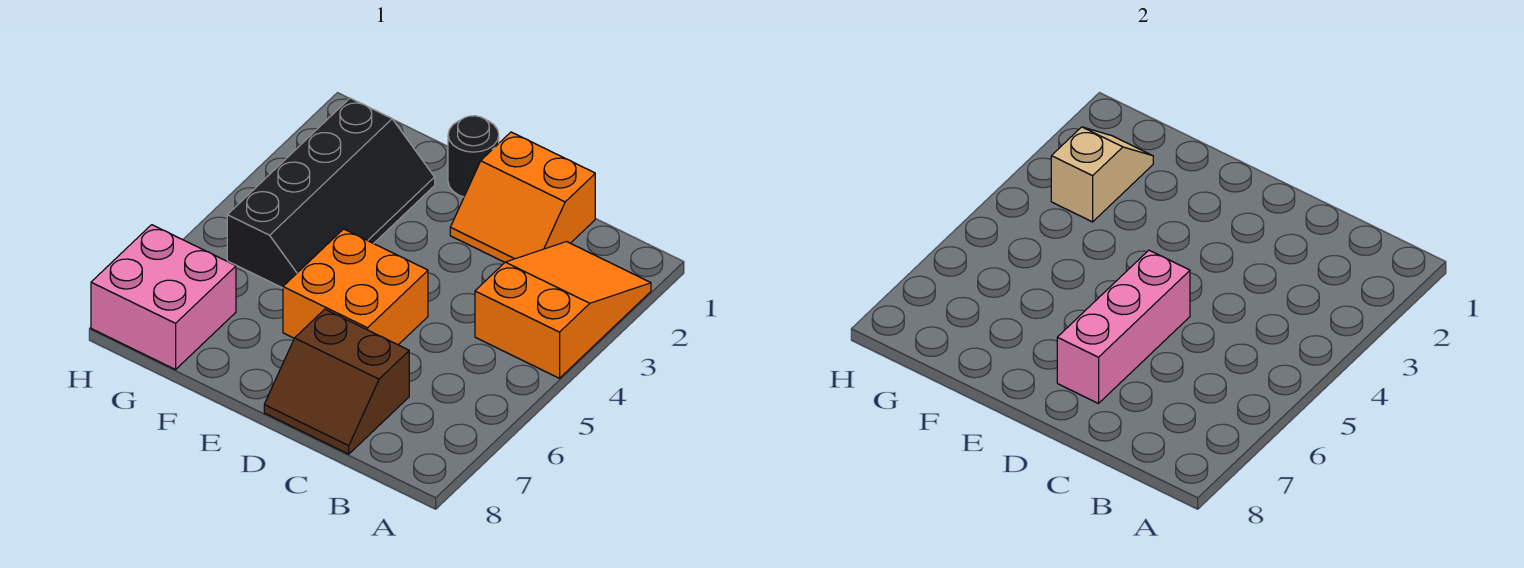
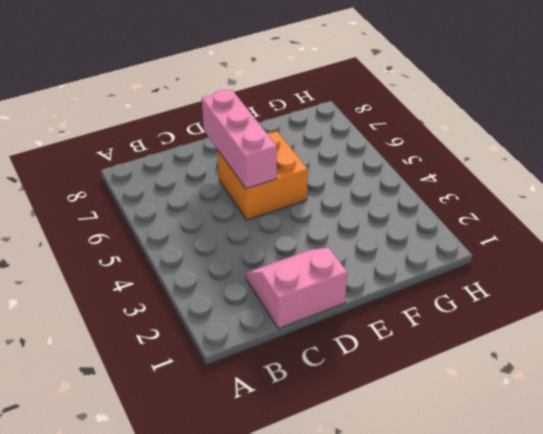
pink 2x2 slope [245,248,347,329] -> orange 2x2 slope [450,132,595,262]
none -> orange 2x3 slope [475,242,651,378]
none -> brown 2x2 slope [264,309,409,454]

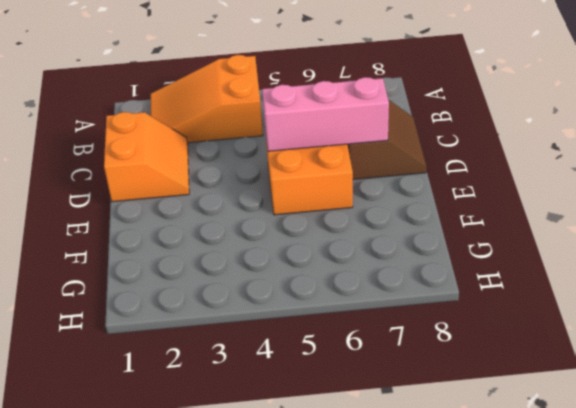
none -> black 1x1 round brick [448,116,499,197]
none -> black 2x4 slope [227,98,435,288]

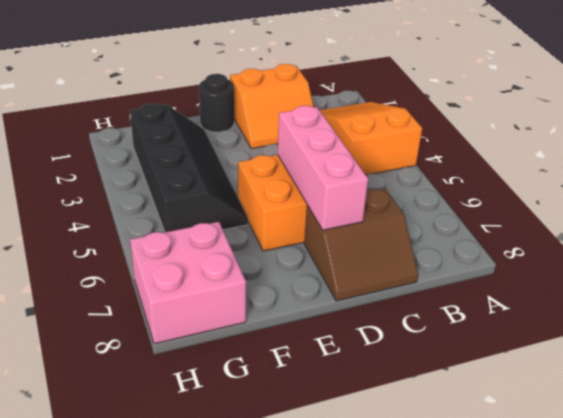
none -> tan 1x2 slope [1051,127,1153,222]

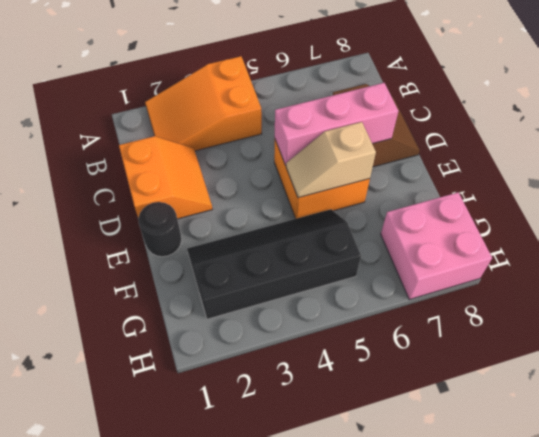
tan 1x2 slope [286,122,376,198] -> tan 1x2 slope moved to [1051,127,1153,222]

